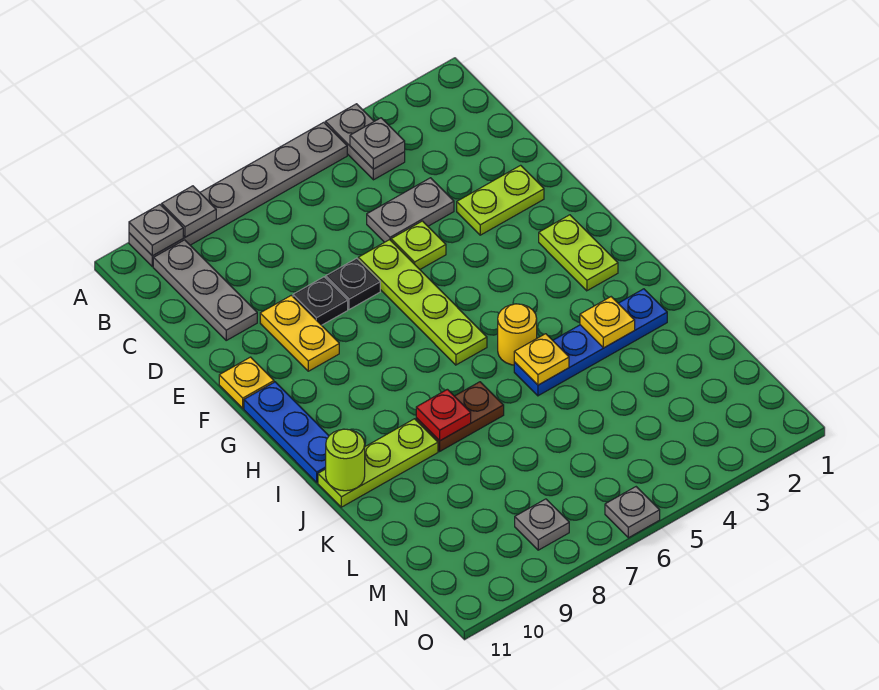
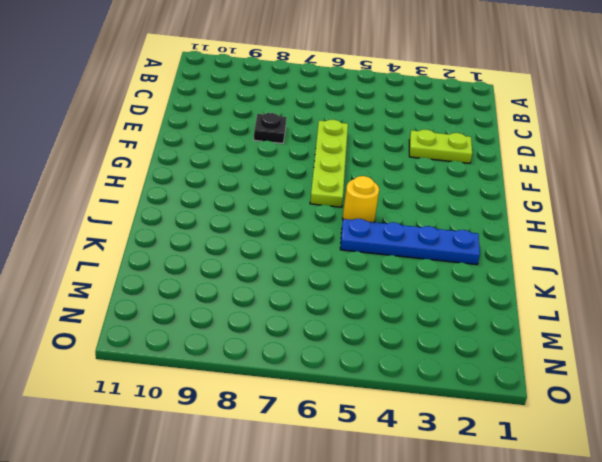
none -> grey 1x2 plate [325,104,405,180]
none -> grey 1x6 plate [129,122,347,266]
none -> grey 1x3 plate [153,240,257,340]

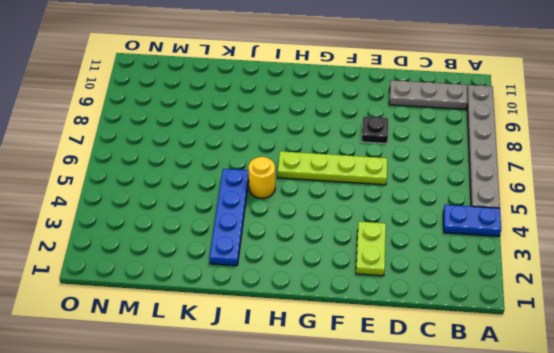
blue 1x2 plate [443,205,501,236] -> grey 1x2 plate [325,104,405,180]
none -> grey 1x2 plate [367,178,454,242]
none -> lime 1x1 plate [391,221,446,269]
none -> black 1x1 plate [326,258,380,310]

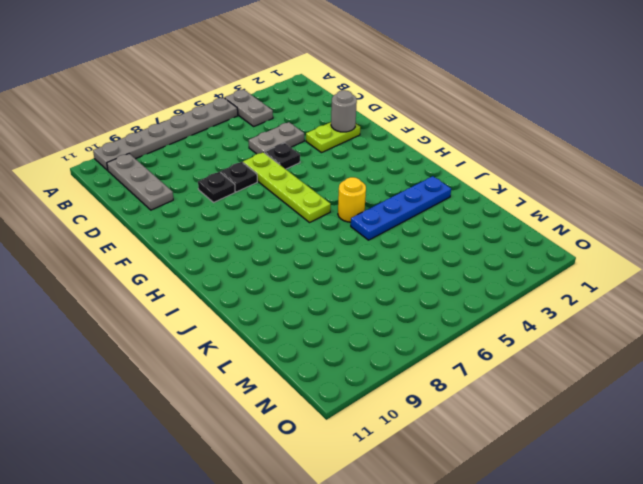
grey 1x1 round brick [331,90,357,132] -> none
black 1x1 plate [264,143,300,169] -> lime 1x1 plate [391,221,446,269]
none -> yellow 1x2 plate [260,295,339,371]
none -> yellow 1x1 plate [219,357,274,408]
none -> lime 1x2 plate [539,215,618,291]

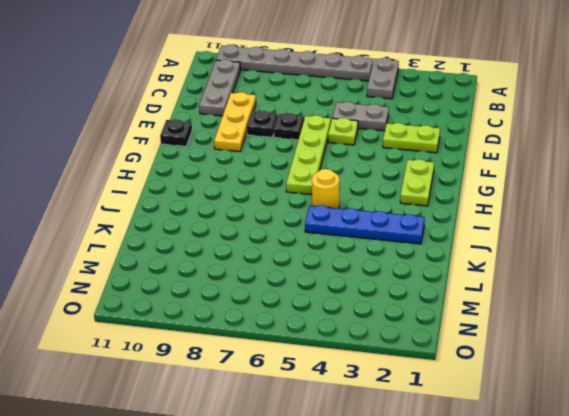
yellow 1x3 plate [214,92,256,151] -> yellow 1x2 plate [260,295,339,371]
black 1x1 plate [160,119,192,146] -> yellow 1x1 plate [219,357,274,408]
none -> blue 1x3 plate [244,382,329,482]
none -> brown 1x2 plate [416,382,504,451]
none -> lime 1x3 plate [318,419,438,507]

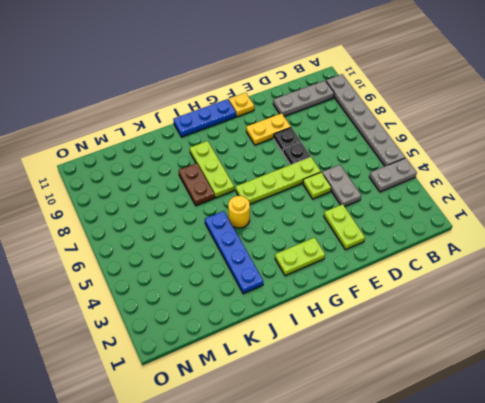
lime 1x3 plate [190,141,234,198] -> lime 1x3 plate moved to [318,419,438,507]
none -> grey 1x1 plate [515,499,569,550]
none -> grey 1x1 plate [605,487,660,538]
none -> grey 1x1 plate [162,186,216,237]

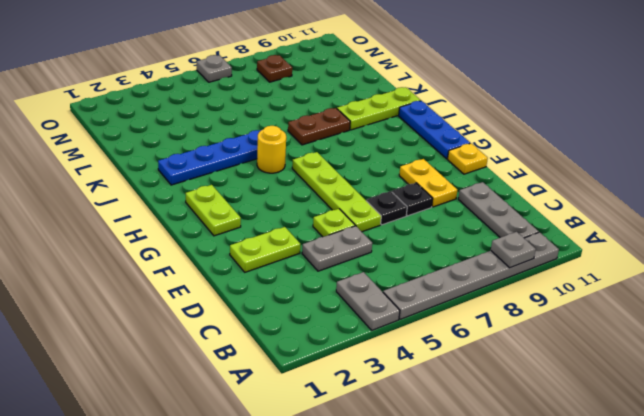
brown 1x1 plate [257,55,292,82] -> grey 1x1 plate [515,499,569,550]
none -> grey 1x1 plate [129,205,183,256]
none -> grey 1x1 plate [350,118,405,169]
none -> yellow 1x1 plate [580,297,635,348]

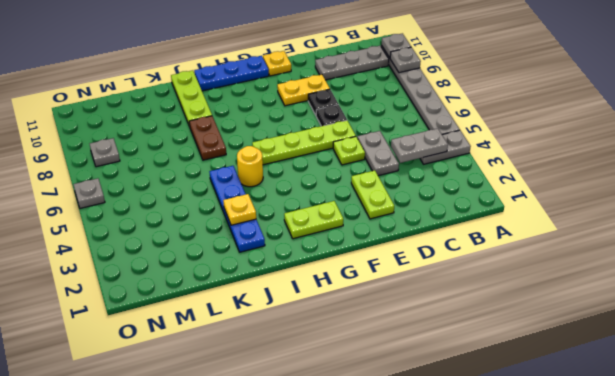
grey 1x2 plate [391,128,448,163] -> grey 1x1 plate [350,118,405,169]
none -> yellow 1x1 plate [514,334,569,385]
none -> red 1x1 plate [416,389,471,441]
none -> lime 1x1 round brick [326,429,365,491]

